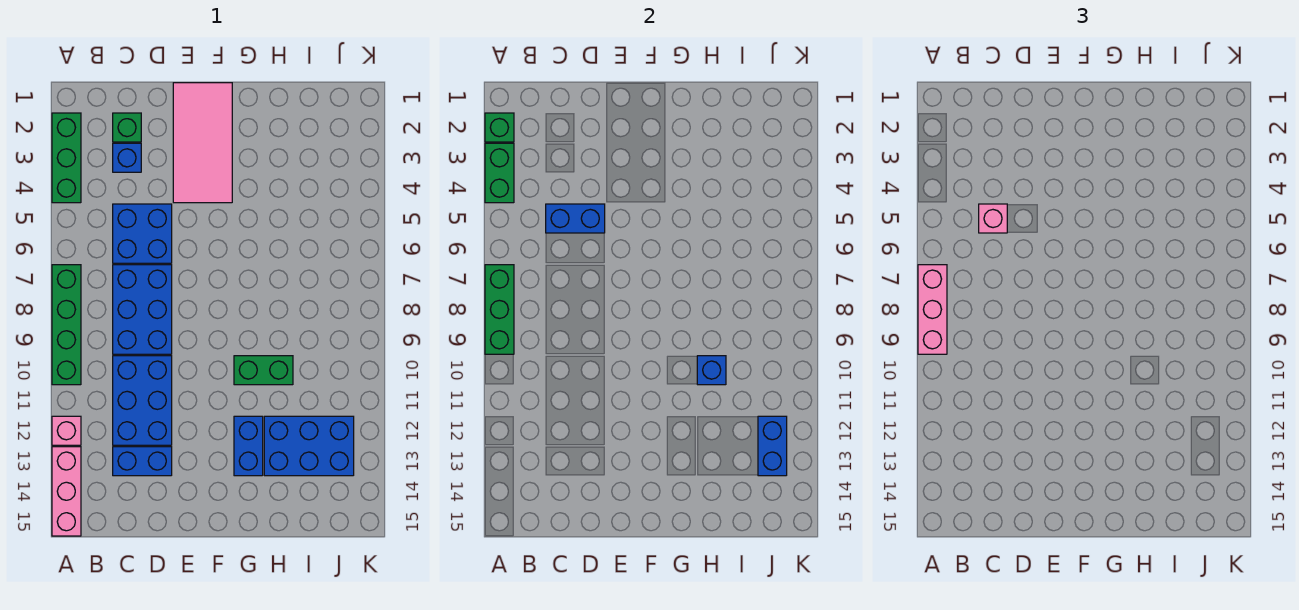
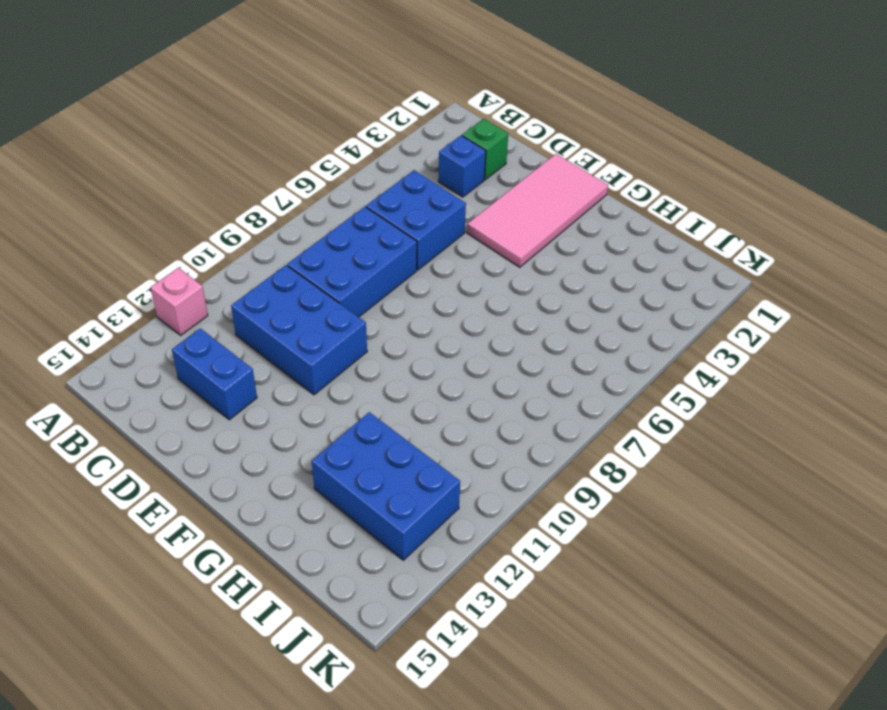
blue 2x3 brick [231,265,367,395] -> blue 2x3 brick turned to [113,356,172,445]
none -> green 1x3 brick [52,113,81,203]
none -> green 1x4 brick [52,265,81,385]
none -> pink 1x3 brick [52,447,81,536]

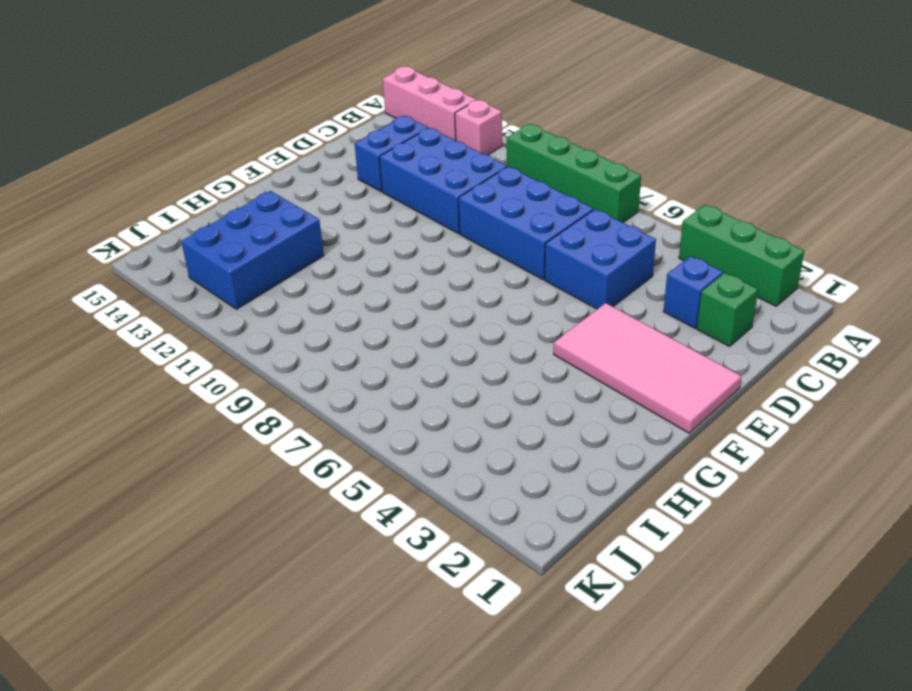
none -> green 1x2 brick [234,356,293,385]
none -> blue 1x2 brick [234,416,263,476]
none -> green 1x1 brick [485,113,514,142]

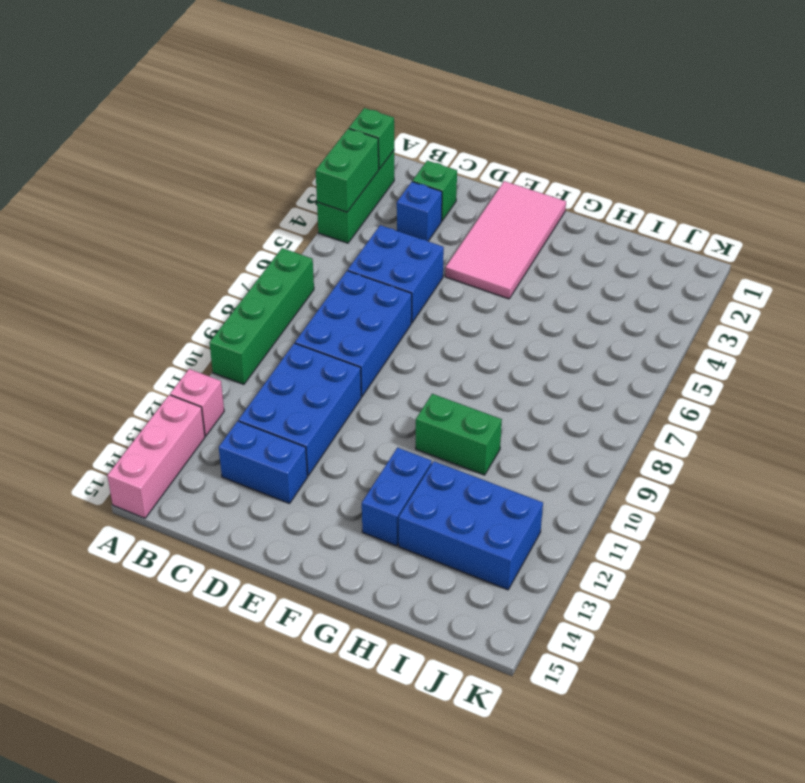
none -> green 1x3 brick [485,265,514,354]
none -> blue 1x2 brick [546,204,605,233]
none -> blue 1x1 brick [697,356,726,385]

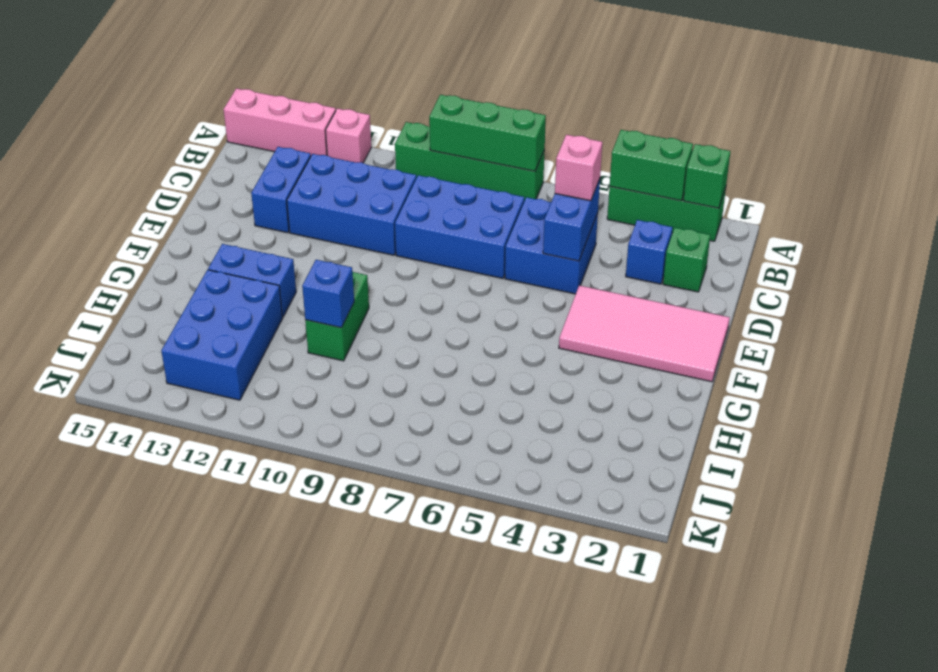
none -> blue 1x2 brick [758,416,787,476]
none -> pink 1x3 brick [918,265,947,354]

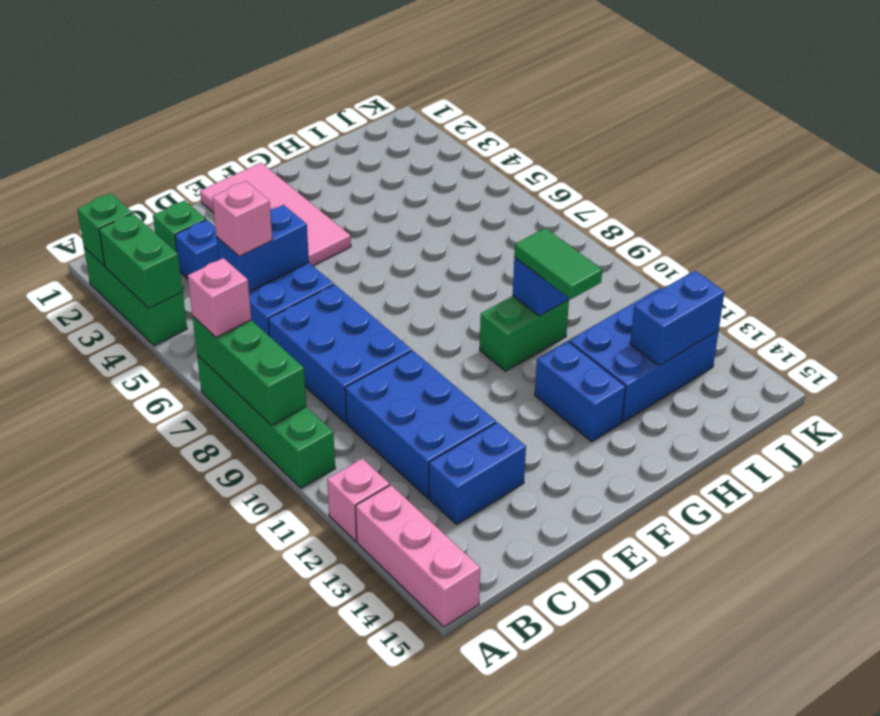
pink 1x1 brick [188,258,251,338] -> pink 1x3 brick [918,265,947,354]
green 1x2 tile [514,228,602,299] -> none
blue 1x2 brick [630,271,724,366] -> blue 1x2 brick turned to [758,416,787,476]

